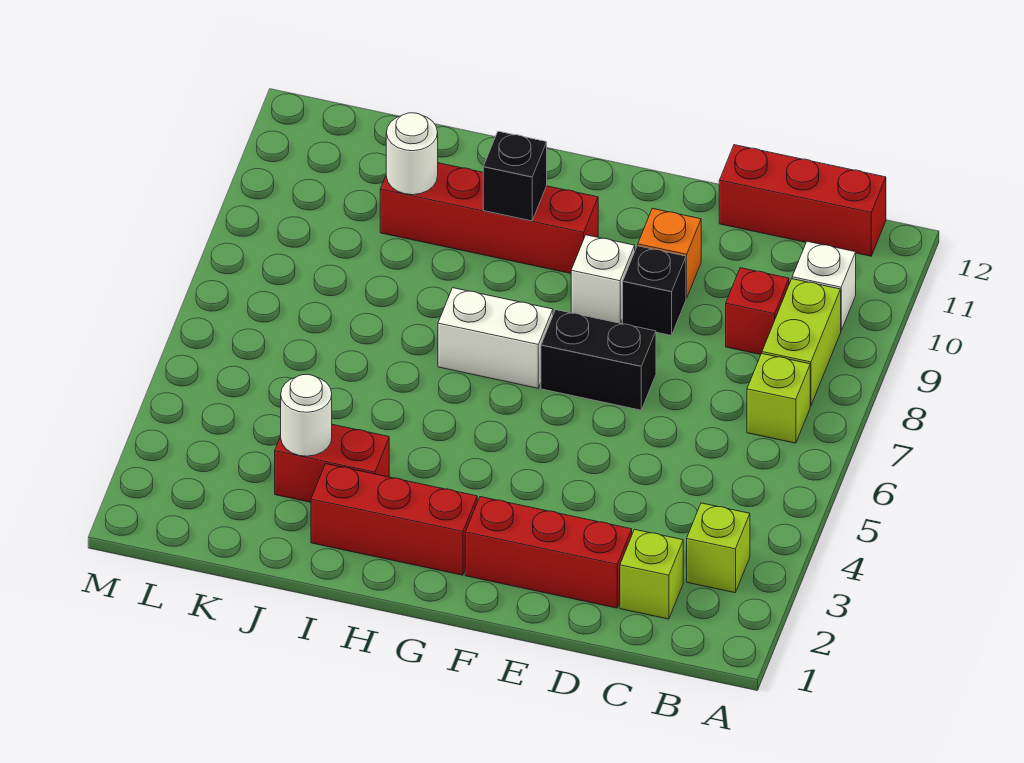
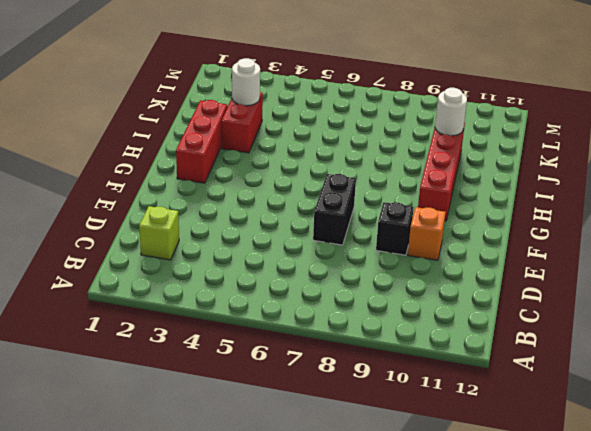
none -> lime 1x1 brick [687,503,750,593]
none -> lime 1x1 brick [747,354,810,443]
none -> lime 1x2 brick [762,279,841,406]

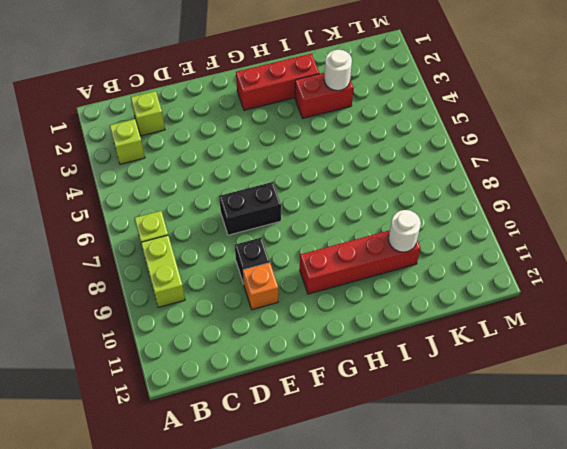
none -> white 1x1 brick [792,241,856,330]
none -> red 1x3 brick [719,145,886,256]
none -> red 1x1 brick [726,268,789,355]

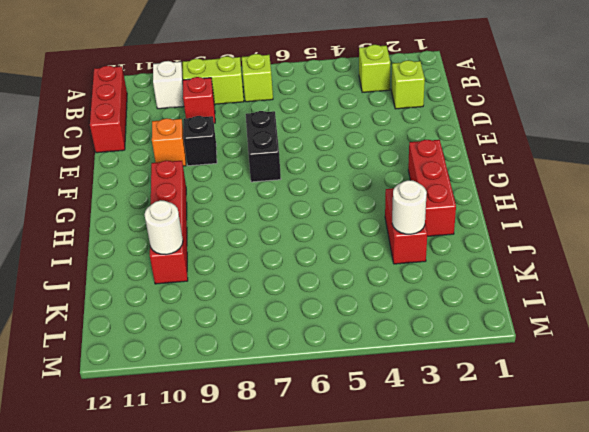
none -> red 1x3 brick [465,497,632,608]
none -> white 1x1 brick [571,235,635,323]
none -> white 1x2 brick [438,288,553,388]

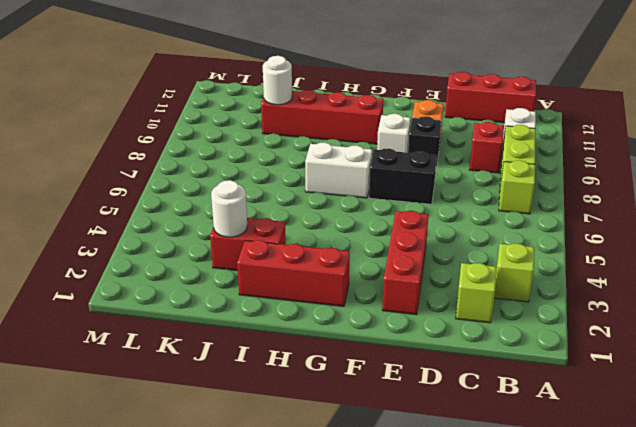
red 1x3 brick [382,211,429,315] -> red 1x3 brick turned to [465,497,632,608]
none -> black 1x1 brick [483,131,547,221]

